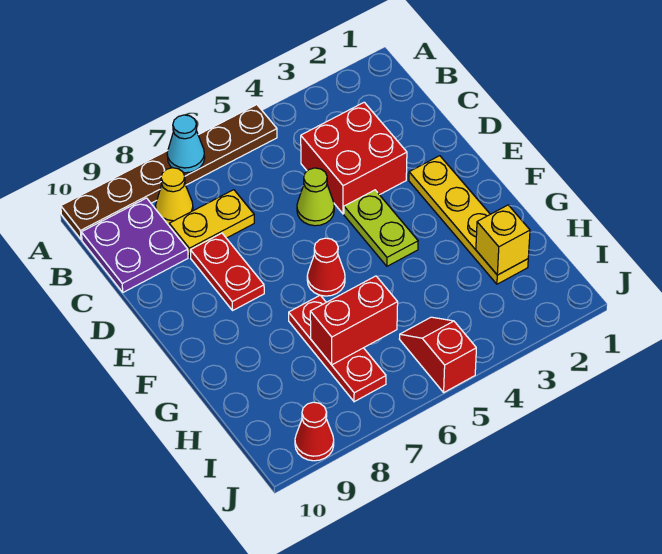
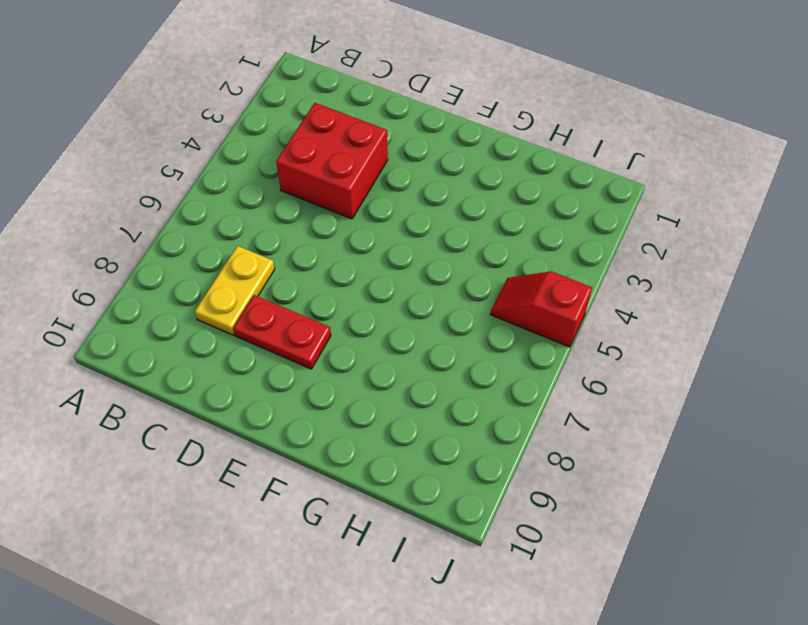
none -> brown 1x6 plate [61,105,277,240]
none -> yellow 1x1 cone [156,168,193,225]
none -> purple 2x2 plate [81,198,188,292]

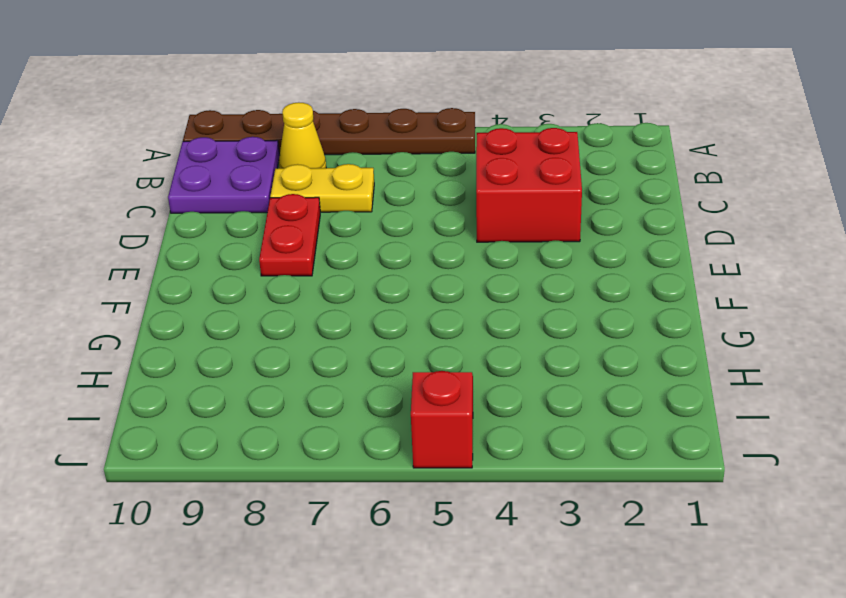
none -> lime 1x1 cone [297,168,334,226]
none -> yellow 1x4 plate [409,156,528,284]
none -> lime 1x2 plate [344,190,418,266]

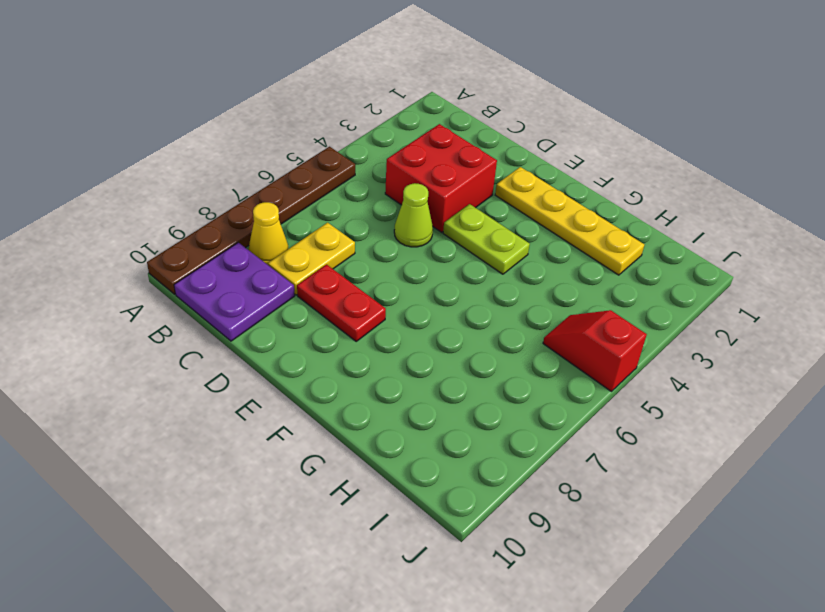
none -> red 1x1 cone [307,238,345,296]
none -> red 1x3 plate [289,295,386,402]
none -> red 1x1 cone [295,402,334,461]

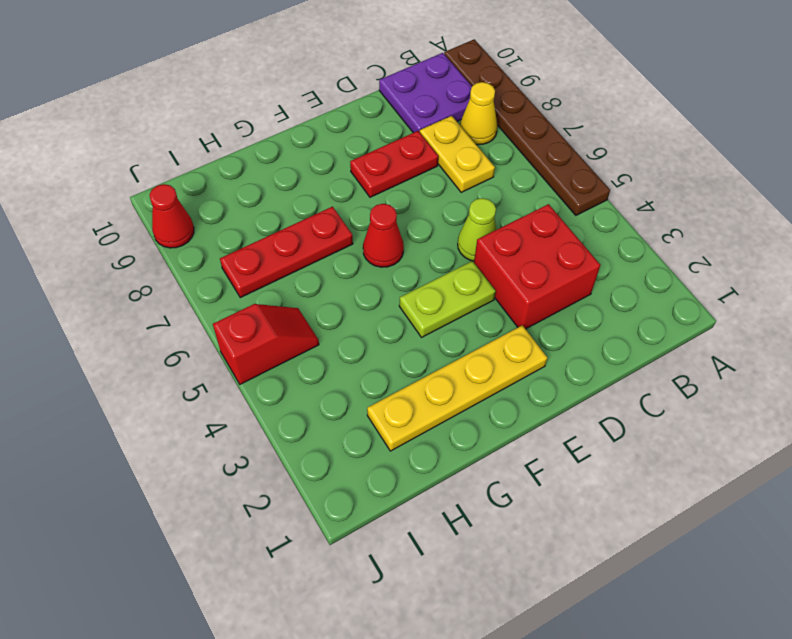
none -> cyan 1x1 cone [167,115,205,173]
none -> yellow 1x1 brick [476,205,530,275]
none -> red 1x2 brick [310,276,398,365]

